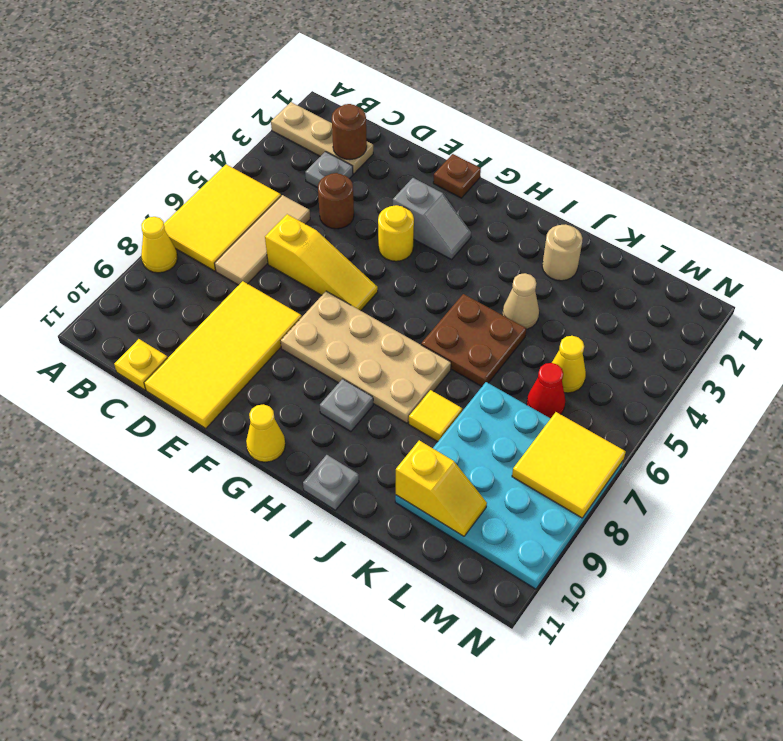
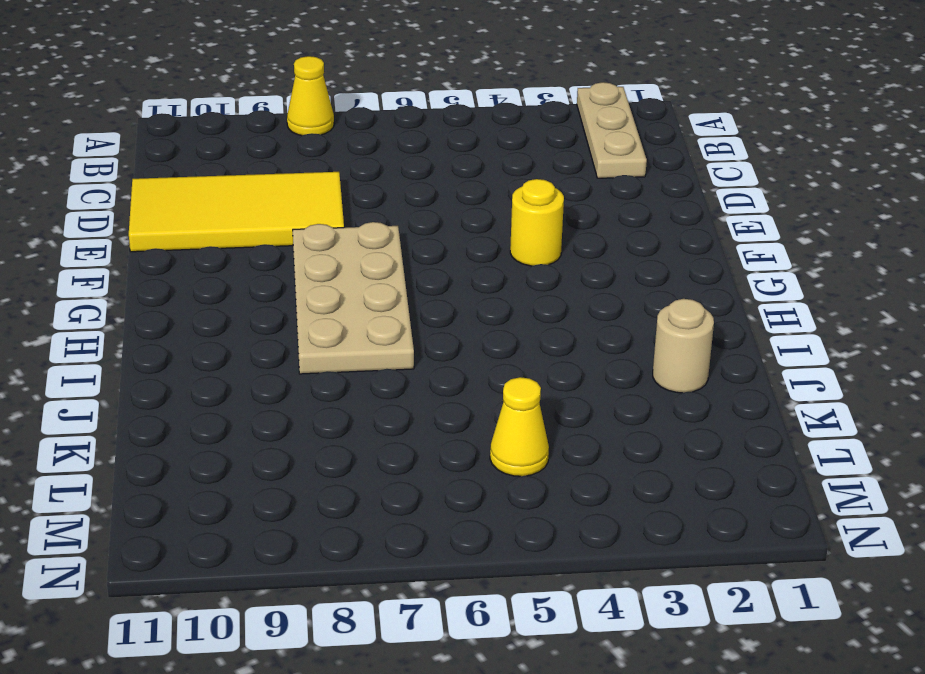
none -> yellow 2x3 tile [164,164,281,271]
none -> grey 1x1 plate [305,152,353,187]
none -> tan 1x3 tile [215,195,310,285]

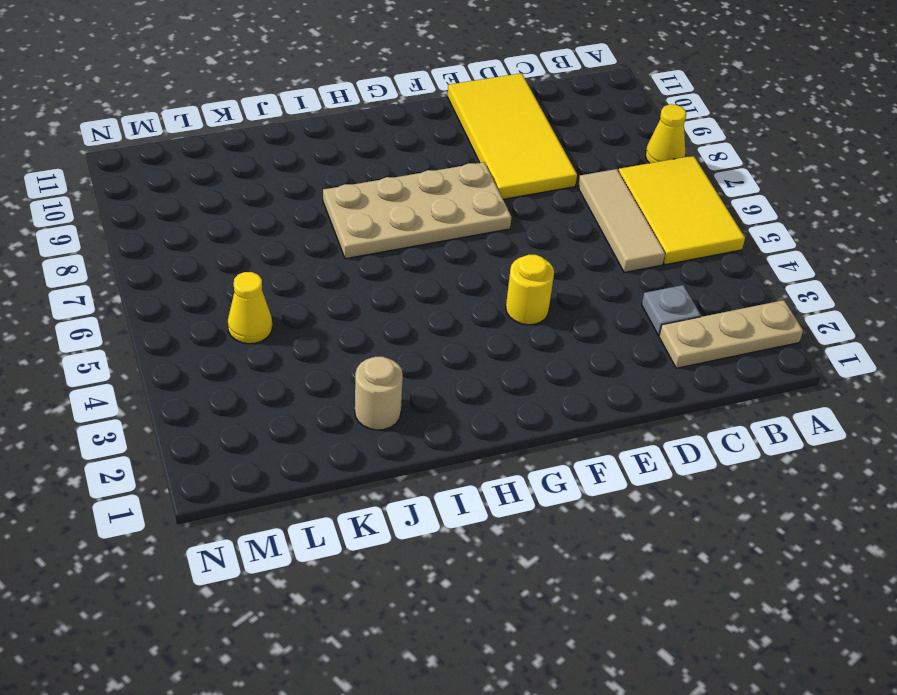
none -> yellow 1x1 plate [114,339,168,390]
none -> brown 1x1 round brick [318,173,354,229]
none -> yellow 1x3 slope [265,214,378,311]

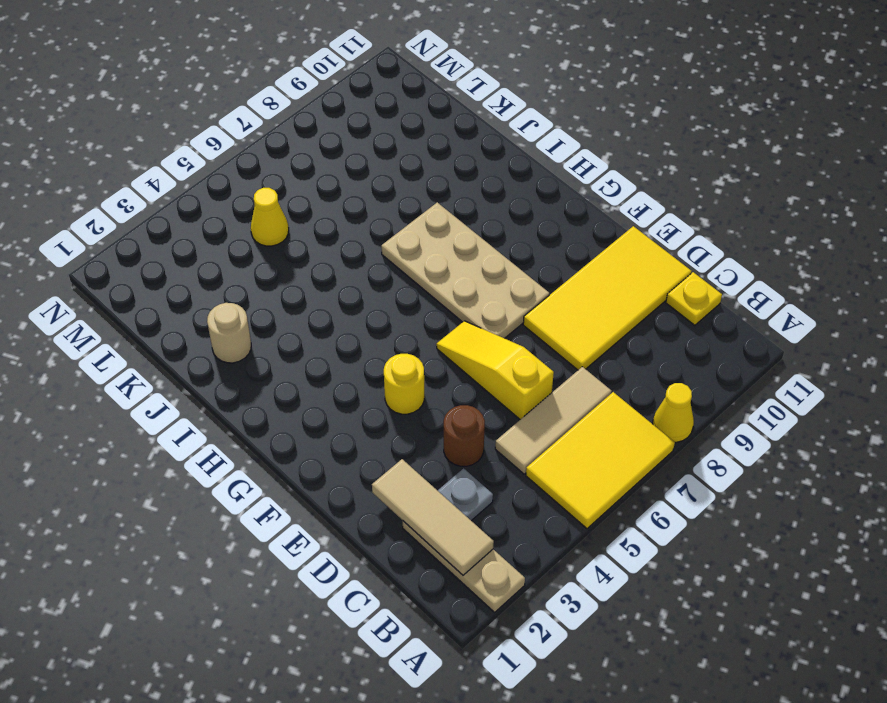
tan 1x3 tile [372,459,494,575] -> brown 1x1 round brick [332,104,367,160]
none -> brown 1x1 plate [433,154,481,198]
none -> grey 1x2 slope [393,178,471,260]
none -> yellow 1x1 cone [246,404,285,462]

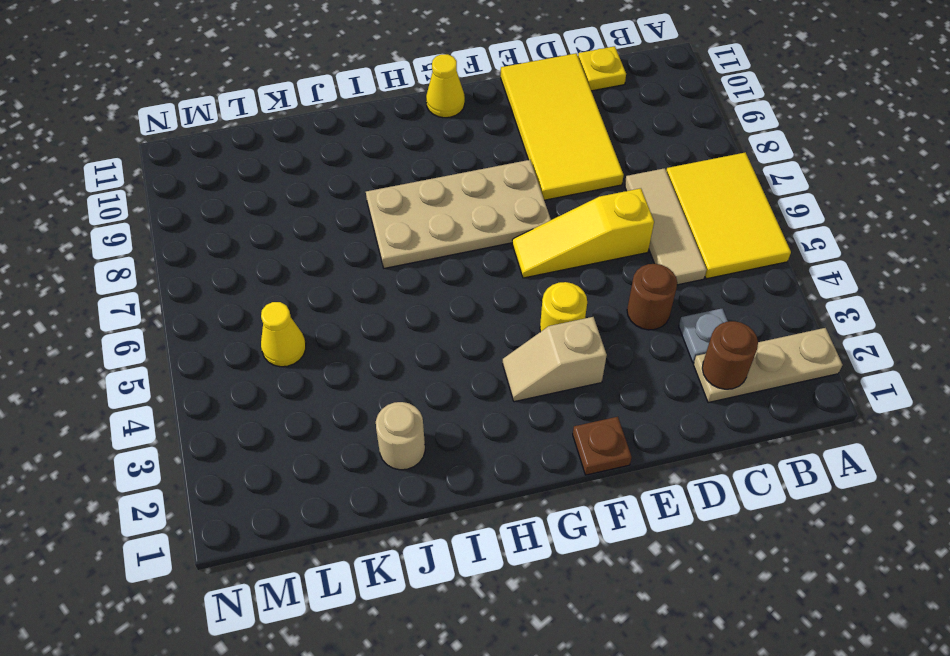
tan 1x2 slope [503,317,607,402] -> grey 1x2 slope [393,178,471,260]
none -> yellow 1x1 cone [141,217,178,273]
none -> grey 1x1 plate [320,379,373,432]
none -> brown 2x2 plate [421,294,526,386]

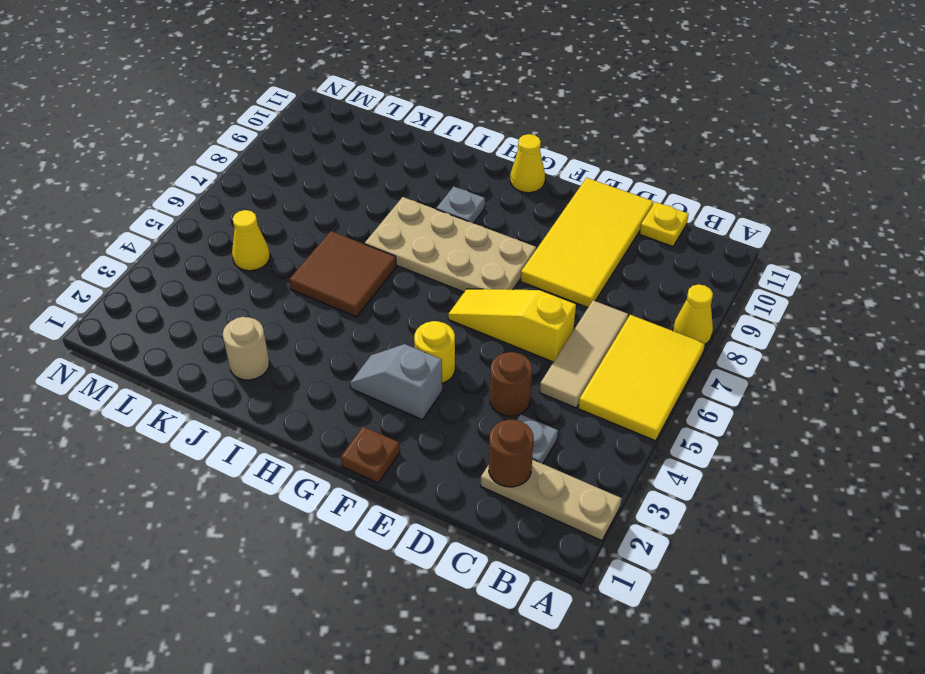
brown 2x2 tile [289,231,396,317] -> brown 2x2 plate [421,294,526,386]
none -> grey 1x1 plate [303,455,359,510]
none -> tan 1x1 cone [503,273,539,329]
none -> yellow 1x1 tile [409,390,462,442]

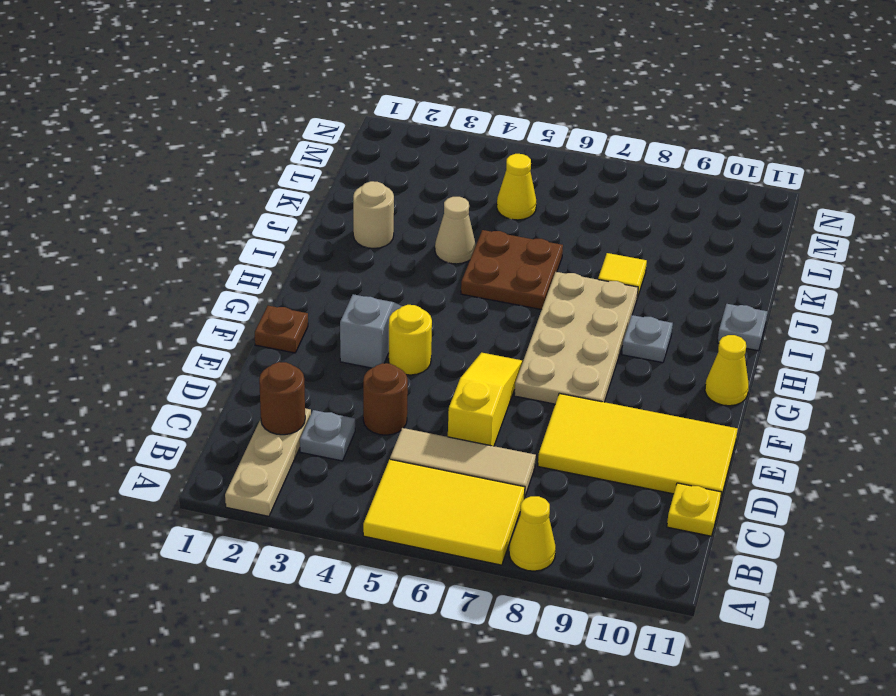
none -> cyan 4x4 plate [395,382,623,589]
none -> red 1x1 cone [527,363,565,418]
none -> yellow 1x2 slope [396,440,487,536]

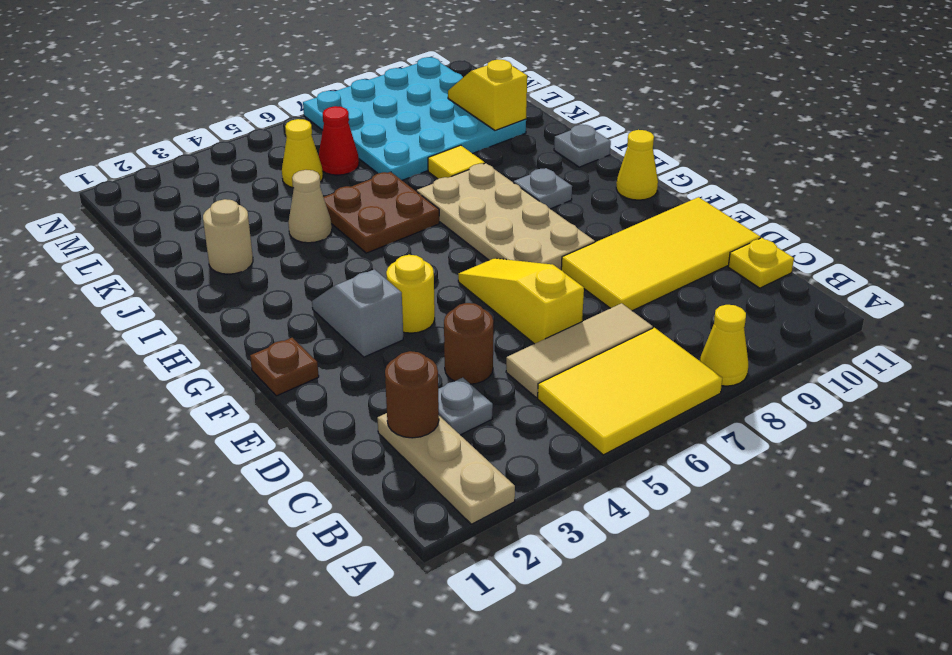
none -> yellow 2x2 tile [512,412,626,518]

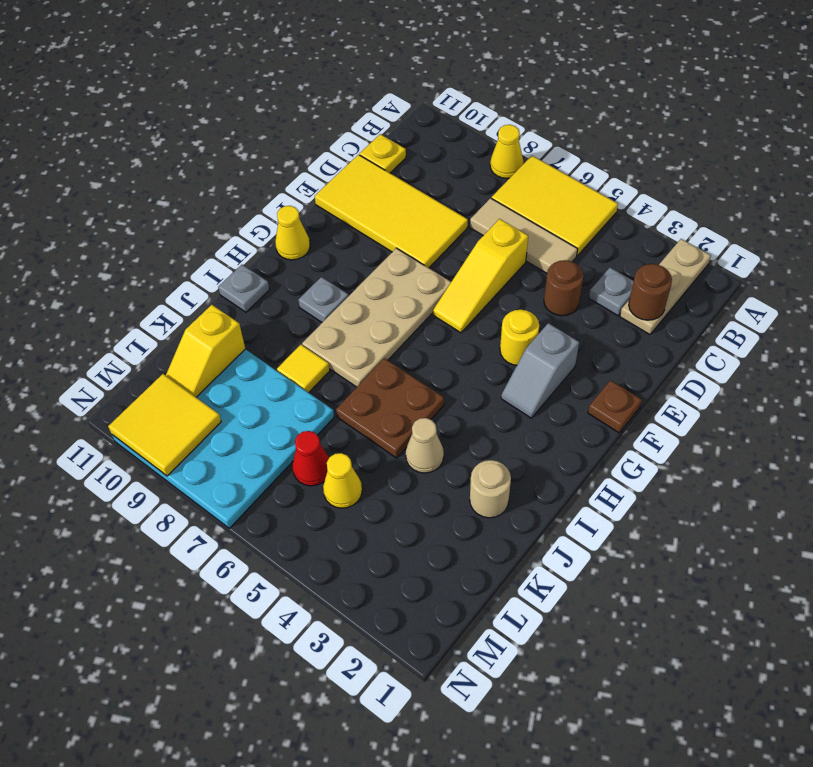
yellow 2x2 tile [108,374,221,476] -> yellow 2x2 tile moved to [512,412,626,518]

